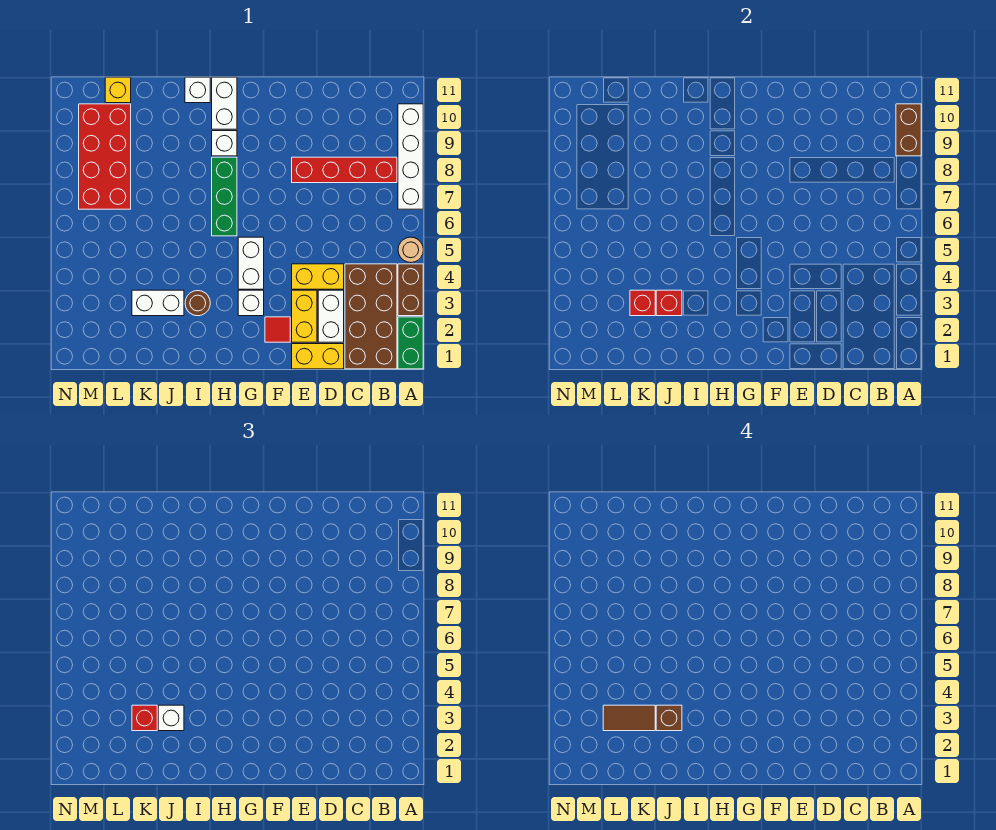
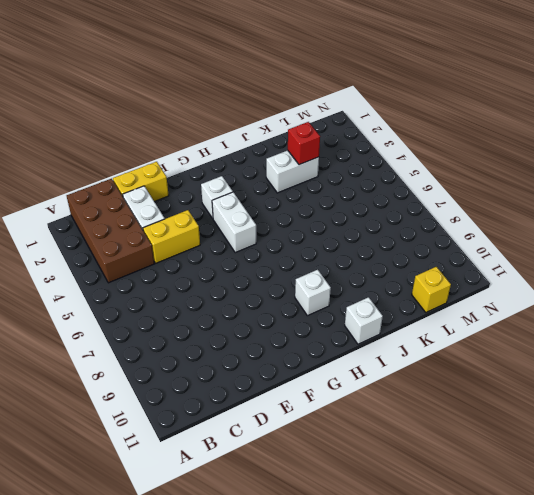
none -> green 1x2 brick [398,317,423,369]
none -> brown 1x2 brick [398,264,423,316]
none -> tan 1x1 round brick [398,237,423,263]

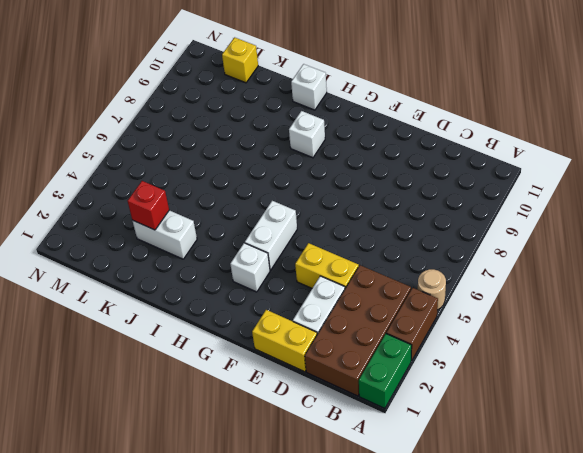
none -> white 1x4 brick [398,104,423,209]
none -> red 1x4 brick [292,157,397,183]
none -> yellow 1x2 brick [292,290,317,342]

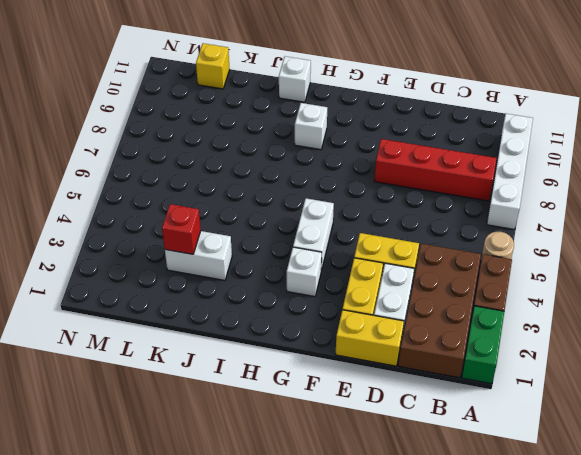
none -> red 1x1 tile [265,317,290,342]
none -> green 1x3 brick [212,157,237,236]
none -> white 1x2 brick [212,77,237,129]

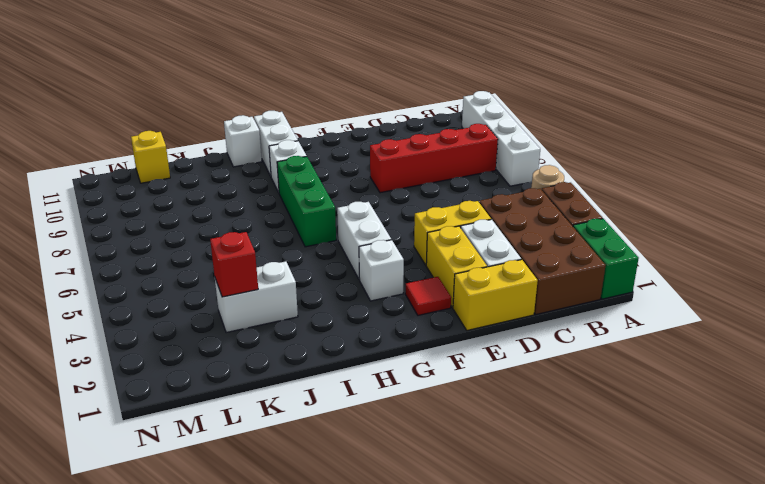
none -> brown 1x1 round brick [185,291,210,316]
none -> red 2x4 brick [79,104,131,209]
none -> brown 1x2 brick [896,104,921,156]

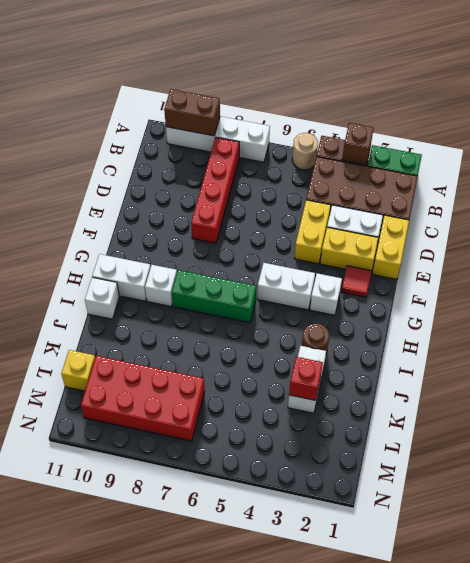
brown 1x1 brick [342,123,374,165] -> brown 1x1 brick moved to [656,705,682,731]
none -> red 1x1 brick [656,290,682,316]
none -> white 1x1 brick [158,705,184,731]
none -> red 1x1 brick [132,705,157,731]

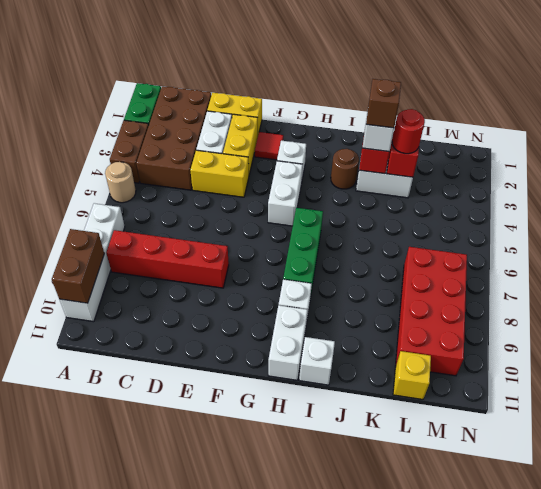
red 1x1 round brick [392,109,425,154] -> red 1x1 brick [132,705,157,731]
none -> brown 1x2 tile [603,705,655,731]

